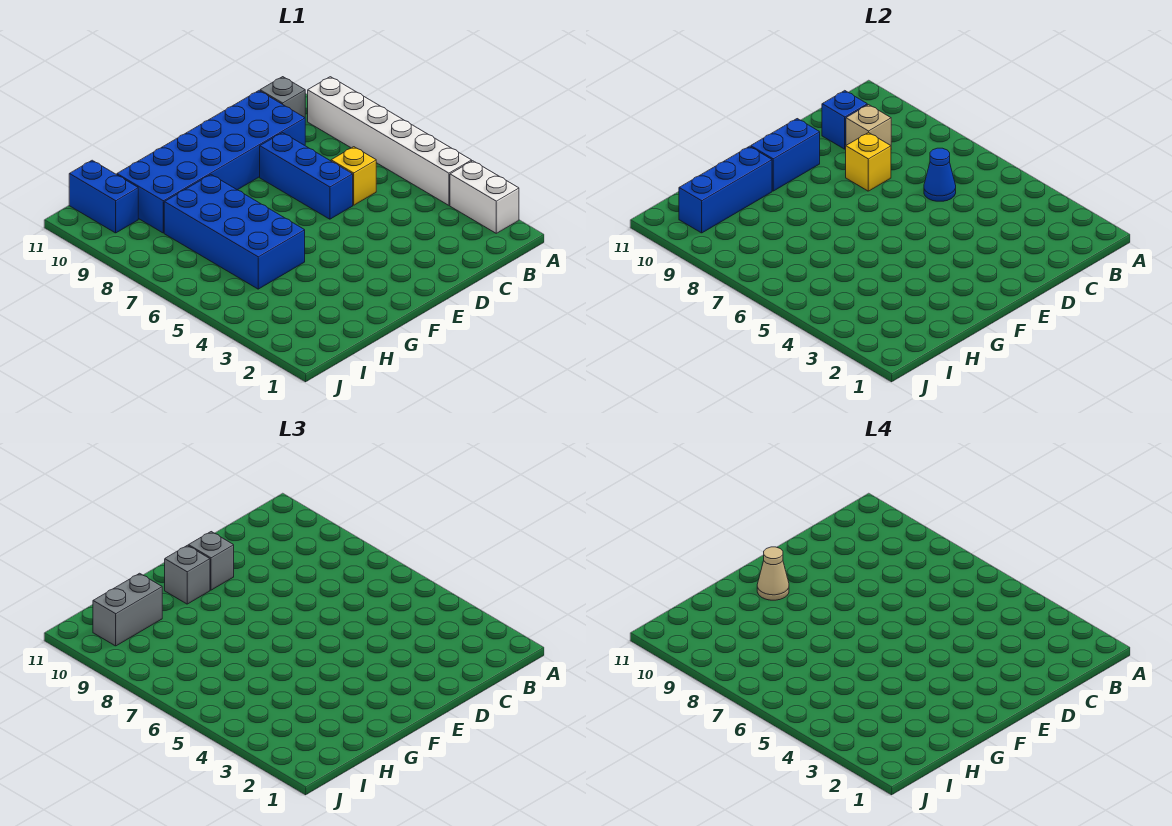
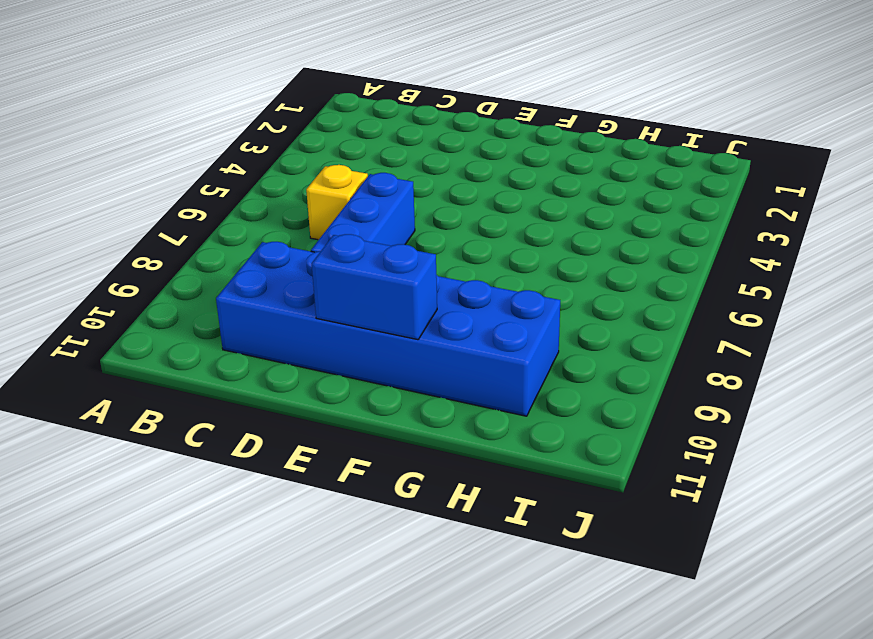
none -> white 1x2 brick [450,161,519,233]
none -> white 1x6 brick [308,77,472,205]
none -> grey 1x1 brick [260,77,305,117]

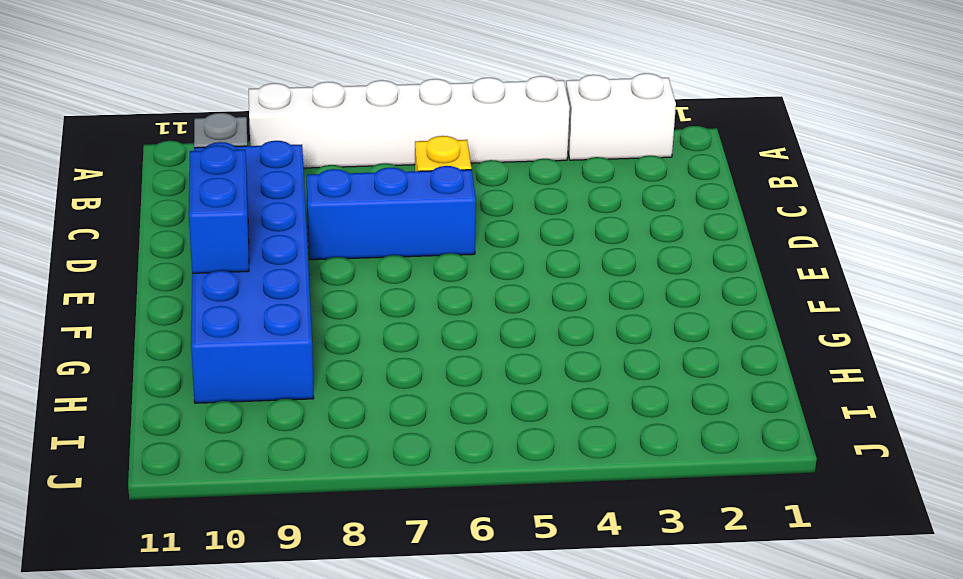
none -> blue 2x4 brick [164,175,305,289]
none -> blue 1x2 brick [69,160,138,233]
none -> blue 1x1 cone [924,148,956,201]

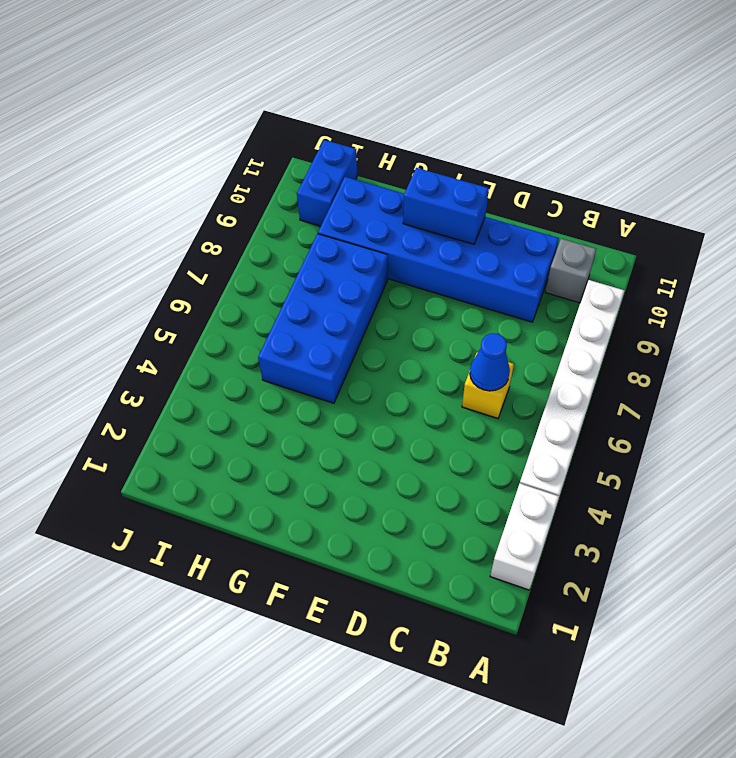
none -> blue 1x3 brick [260,133,353,219]
none -> tan 1x1 brick [846,105,891,145]
none -> blue 1x1 brick [822,91,867,149]

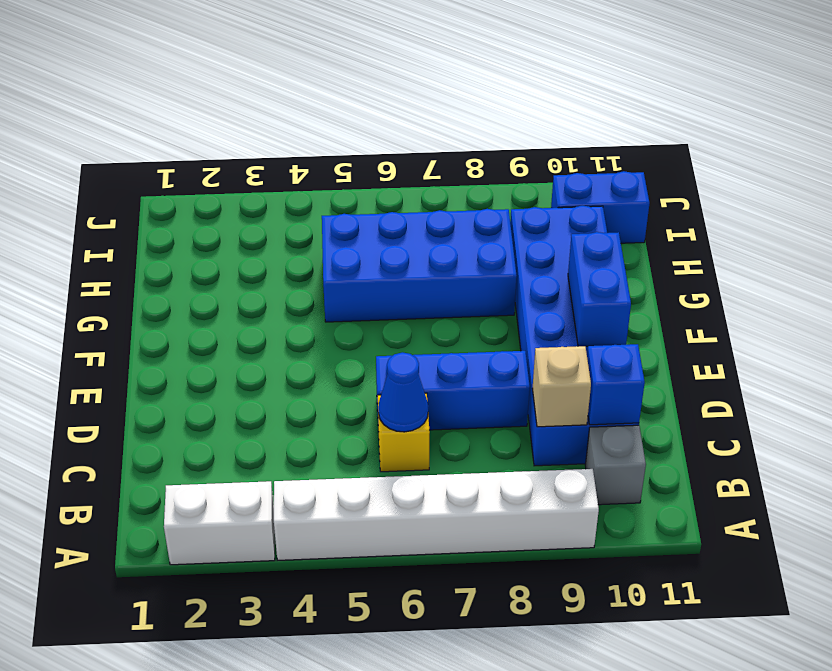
none -> yellow 1x1 brick [846,132,891,191]
none -> blue 1x3 brick [679,146,772,233]
none -> grey 1x1 brick [188,532,234,590]

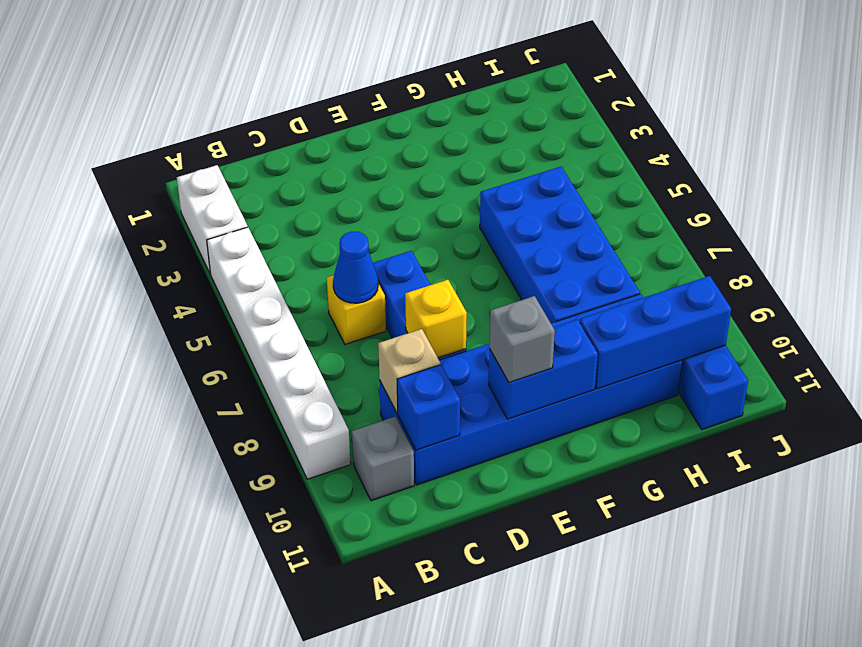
none -> grey 1x1 brick [165,545,210,604]
none -> grey 1x2 brick [93,573,162,646]
none -> tan 1x1 cone [757,547,789,600]

